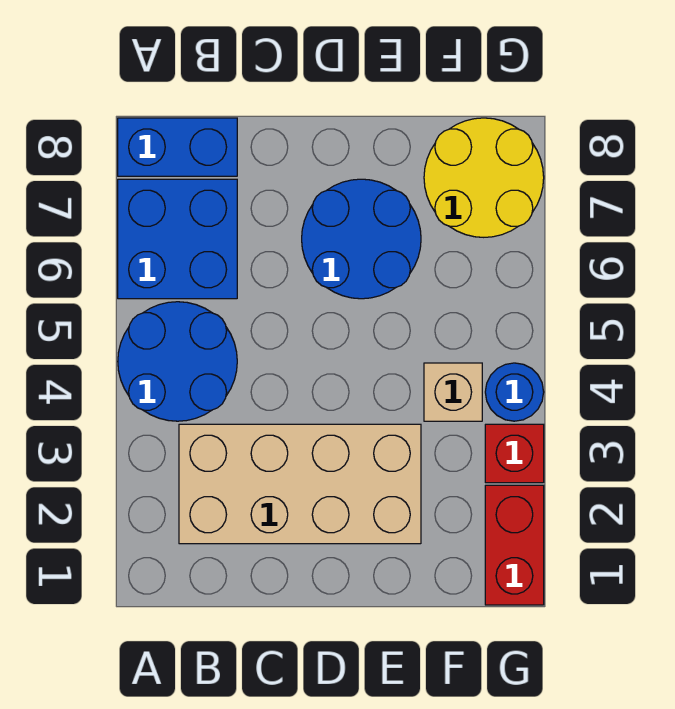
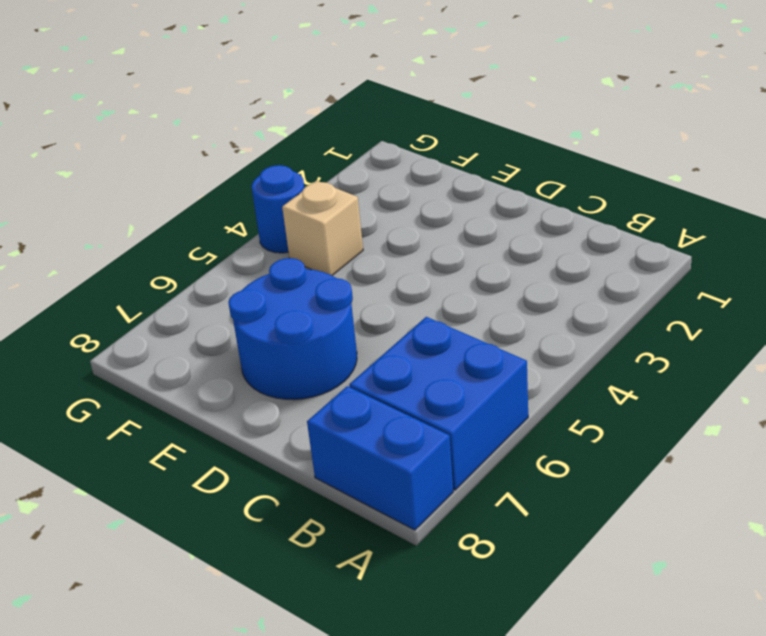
none -> blue 2x2 round brick [118,302,237,421]
none -> tan 2x4 brick [179,424,421,544]

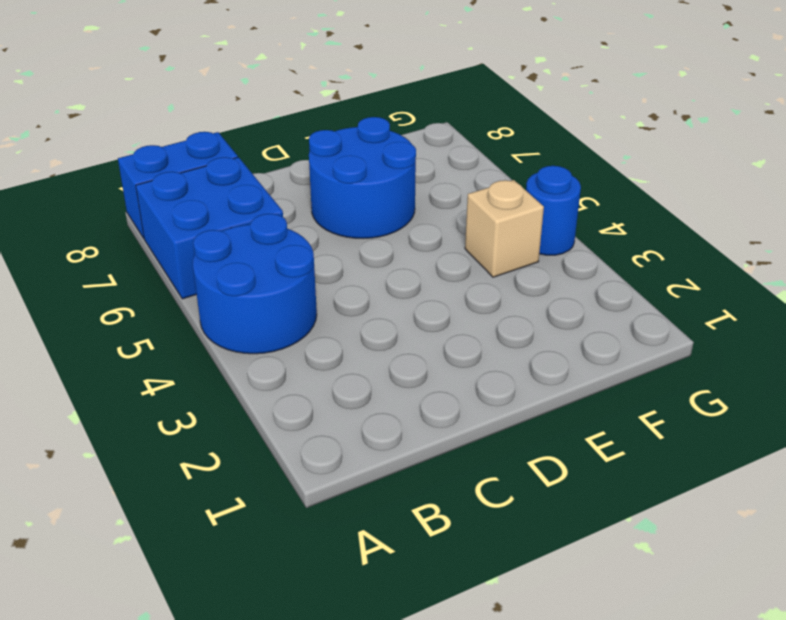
none -> tan 2x4 brick [179,424,421,544]
none -> yellow 2x2 round brick [424,118,544,237]

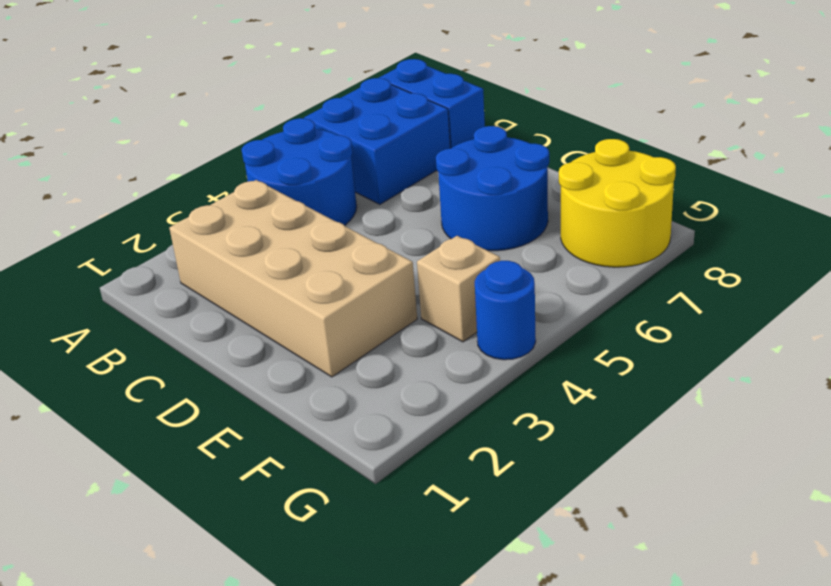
none -> red 1x2 brick [485,485,544,605]
none -> red 1x1 brick [485,424,544,483]

